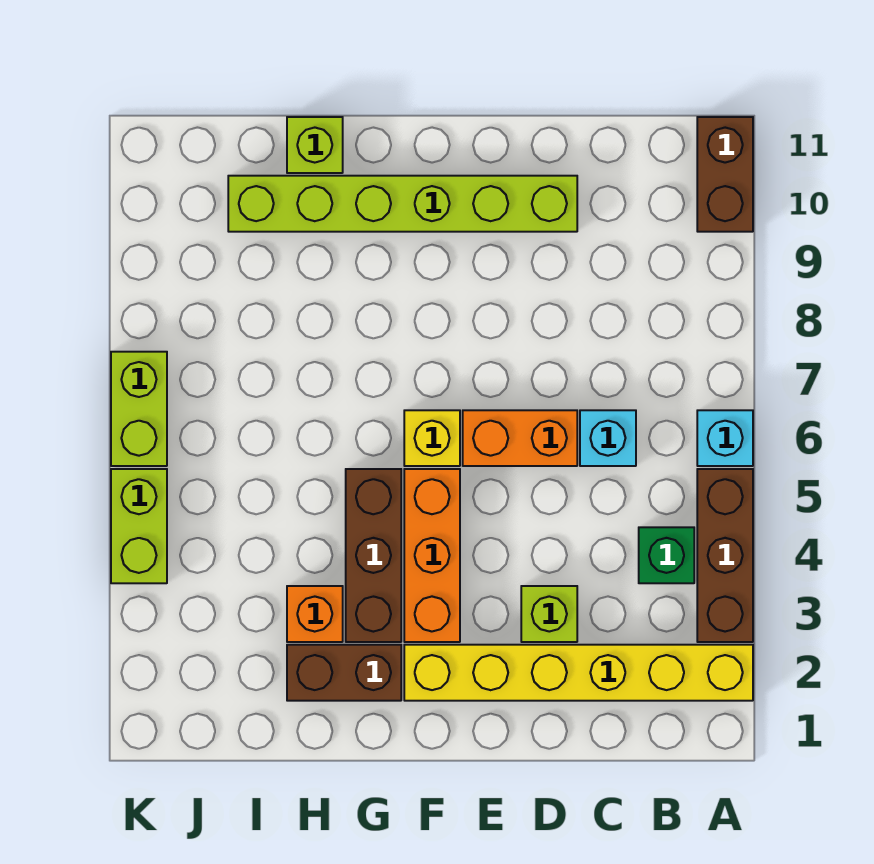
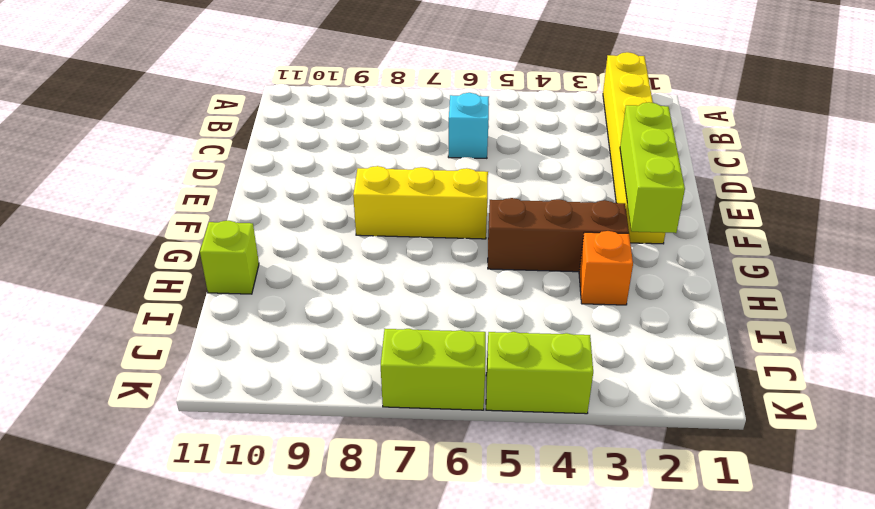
lime 1x3 brick [620,102,685,233] -> none
yellow 1x3 brick [353,166,488,239] -> yellow 1x1 brick [404,410,460,466]
none -> brown 1x3 brick [697,469,753,642]
none -> cyan 1x1 brick [697,410,753,466]
none -> brown 1x2 brick [697,117,753,232]

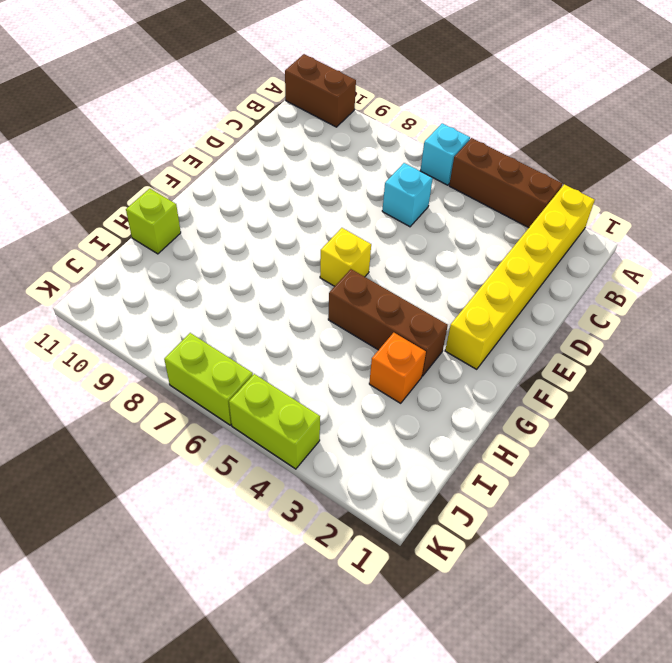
none -> green 1x1 brick [639,527,694,583]
none -> lime 1x1 brick [521,586,577,642]
none -> orange 1x2 brick [463,410,577,466]

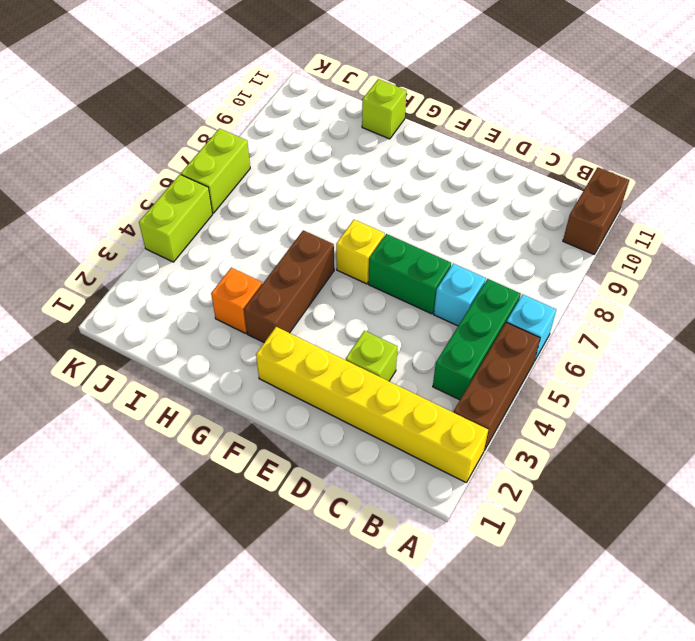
green 1x3 brick [433,279,521,400] -> green 1x1 brick [639,527,694,583]
green 1x2 brick [368,234,451,314] -> orange 1x2 brick [463,410,577,466]
none -> lime 1x6 brick [228,176,577,232]
none -> orange 1x3 brick [404,469,460,642]
none -> brown 1x2 brick [287,645,401,701]

